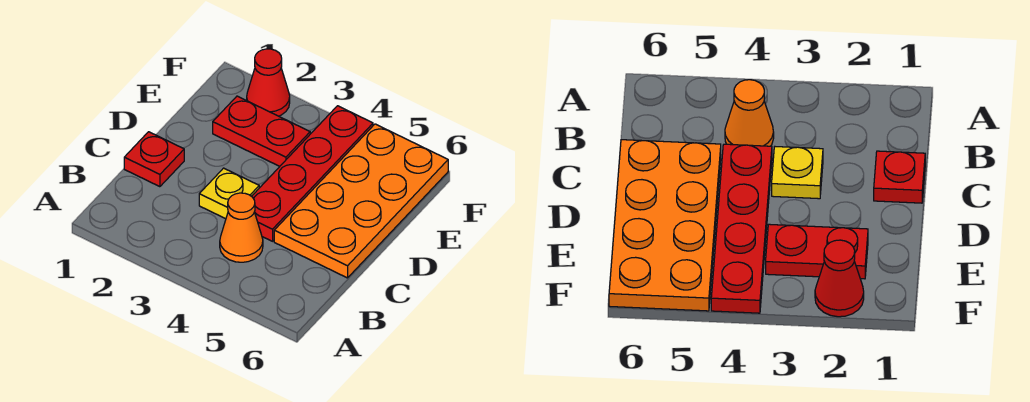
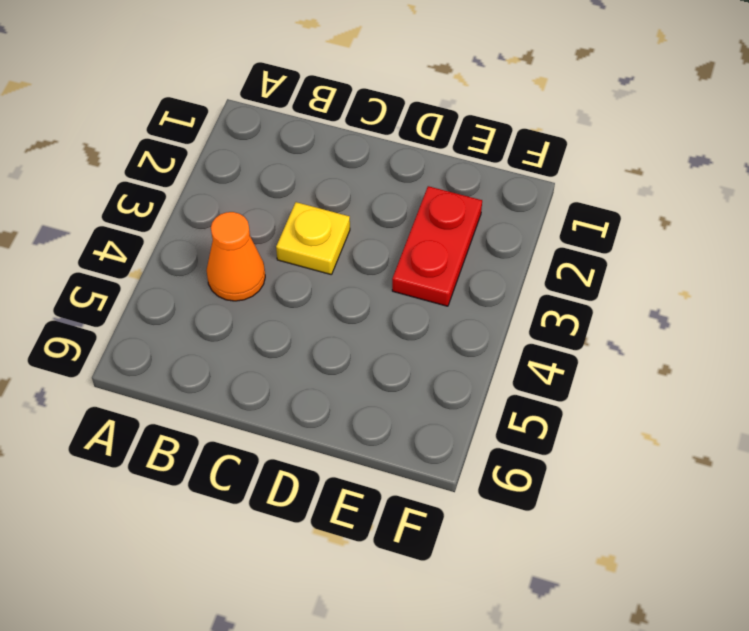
none -> red 1x1 plate [124,132,184,187]
none -> red 1x4 plate [252,106,373,241]

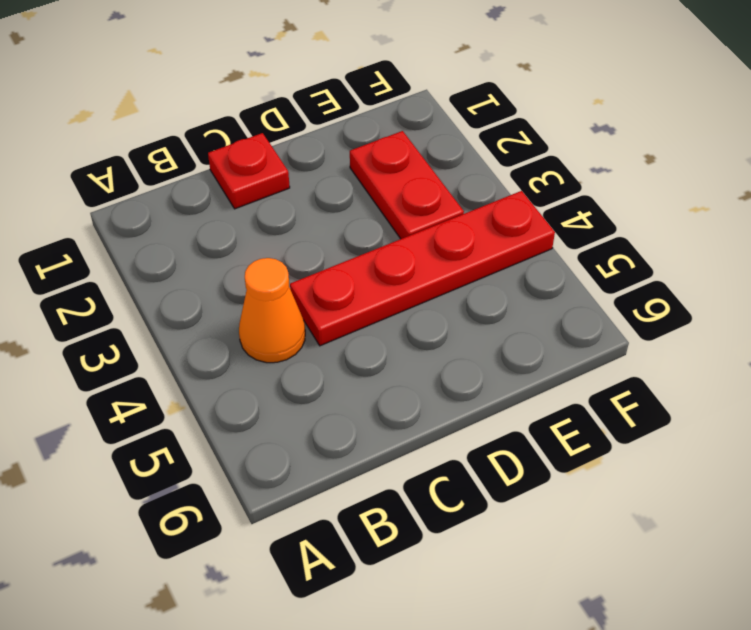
none -> yellow 1x1 plate [199,168,259,219]
none -> orange 2x4 plate [274,124,448,278]

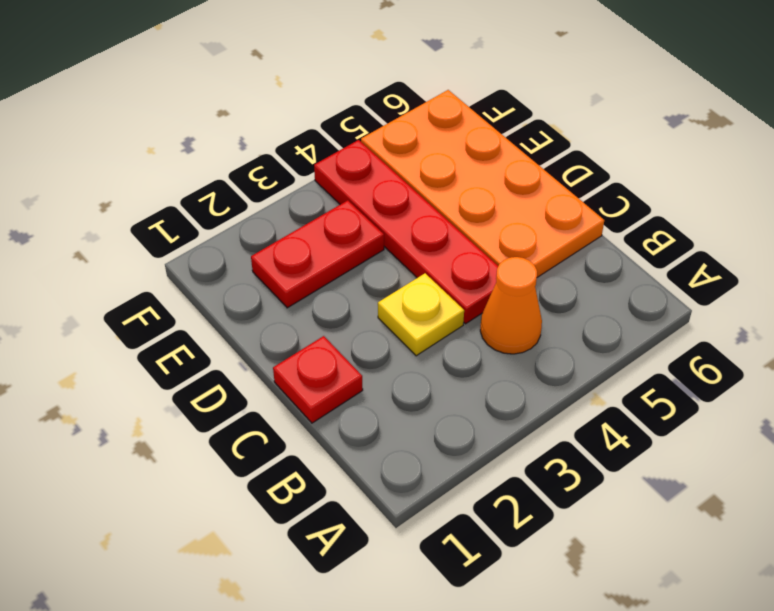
none -> red 1x1 cone [247,49,290,116]

